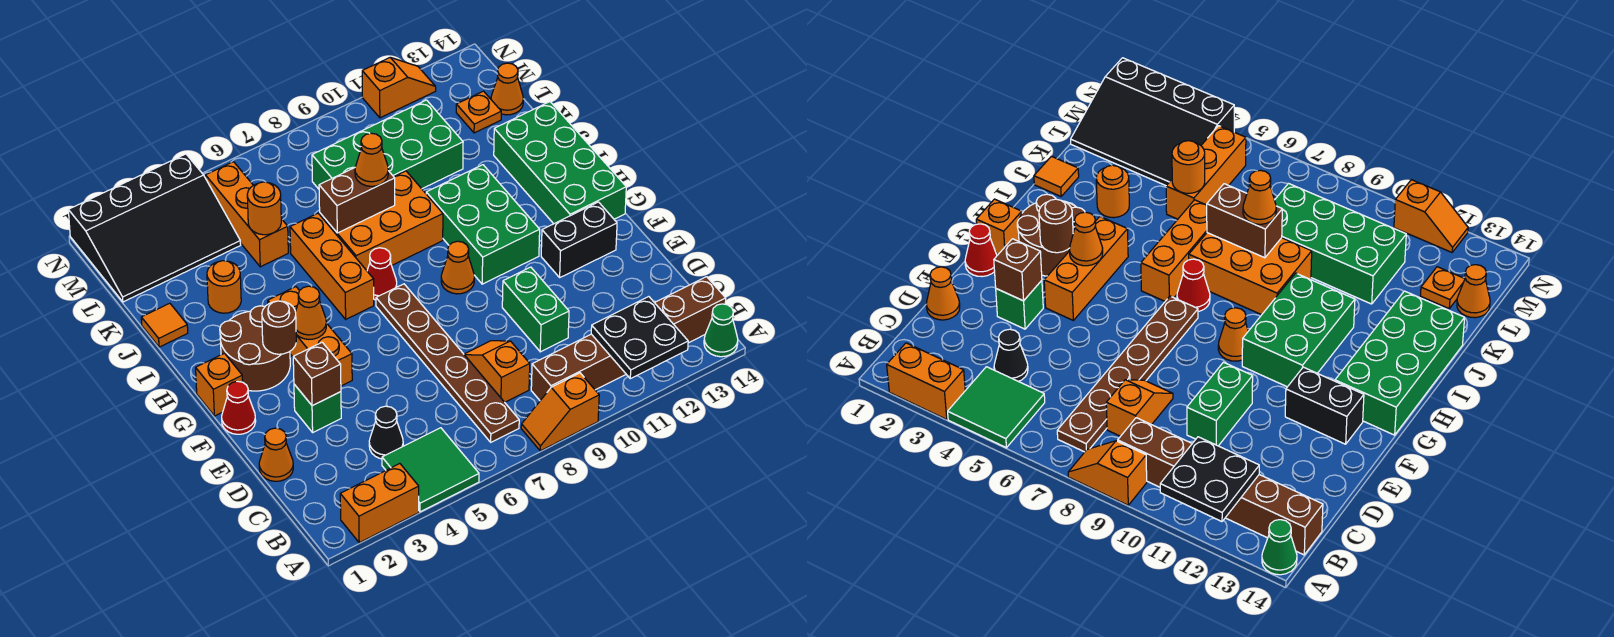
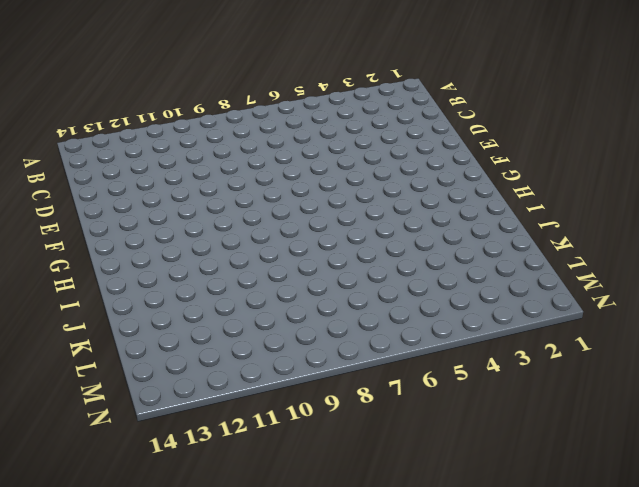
none -> orange 1x2 brick [340,464,419,543]
none -> green 2x2 tile [382,428,479,512]
none -> orange 1x2 slope [521,373,599,451]
none -> green 1x1 cone [704,304,738,357]

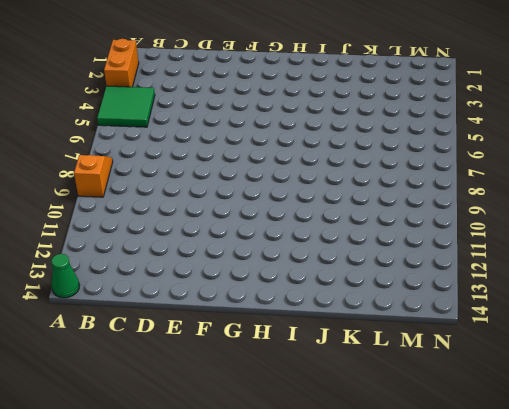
none -> brown 1x6 plate [376,284,519,442]
none -> brown 1x6 brick [531,277,726,401]
none -> black 1x1 cone [369,406,403,459]
none -> orange 1x2 slope [464,341,530,402]

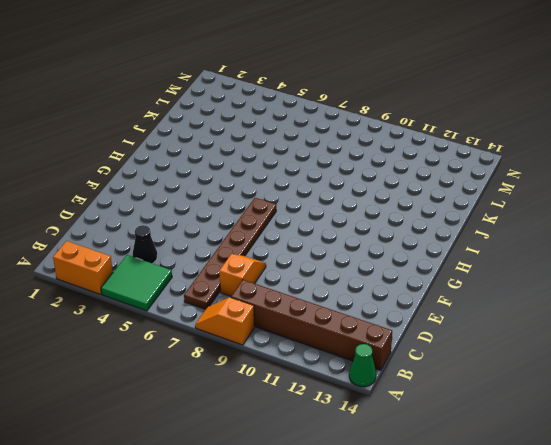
none -> orange 1x1 cone [259,428,293,481]
none -> green 1x2 brick [502,267,569,352]
none -> green 1x1 brick [294,384,341,432]
none -> red 1x1 cone [222,381,256,434]

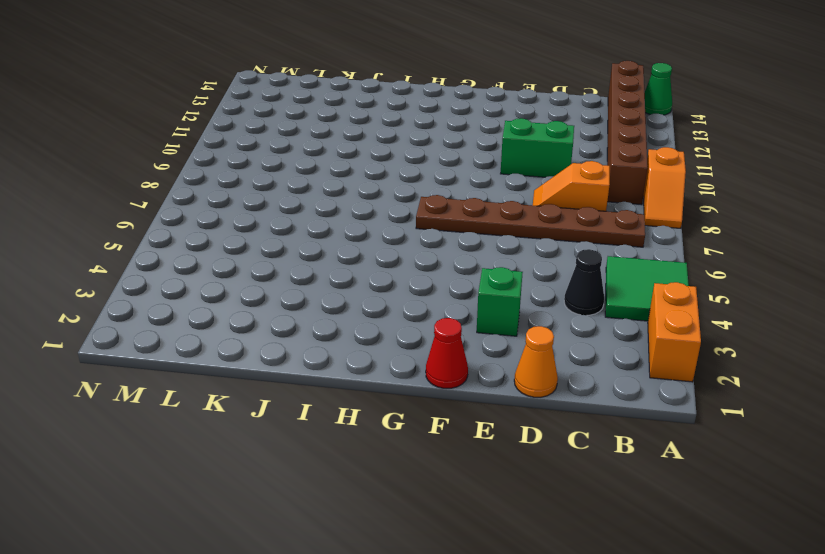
none -> orange 1x3 brick [268,287,352,386]
none -> black 1x2 brick [541,202,617,277]
none -> orange 1x1 brick [196,353,243,416]
none -> brown 2x2 round brick [220,306,290,391]

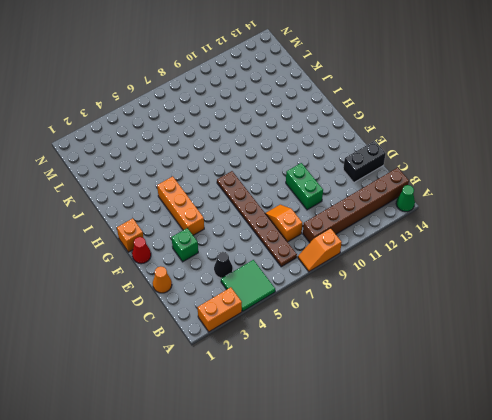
black 1x2 brick [343,141,386,182] -> black 1x2 brick moved to [541,202,617,277]
none -> brown 2x2 round brick [220,306,290,391]
none -> orange 1x1 cone [441,241,474,294]
none -> green 2x3 brick [426,165,540,284]
none -> green 2x4 brick [494,102,626,224]

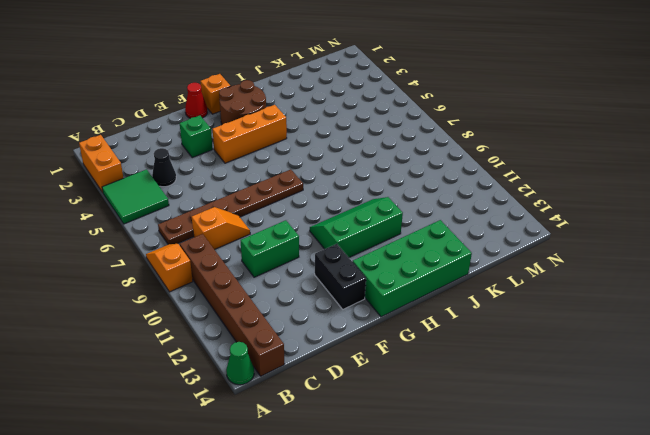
green 2x3 slope [310,197,403,258] -> green 2x3 brick [426,165,540,284]
none -> orange 1x1 cone [259,428,293,481]
none -> orange 1x1 cone [441,241,474,294]
none -> orange 1x3 brick [290,213,374,319]
none -> red 1x1 cone [367,248,397,300]

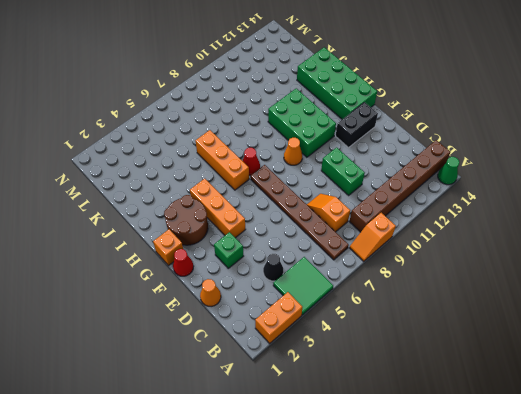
none -> orange 2x3 brick [320,171,443,270]
none -> orange 1x1 tile [141,303,188,347]
none -> orange 1x1 round brick [207,261,241,313]
none -> orange 1x3 brick [206,162,288,267]

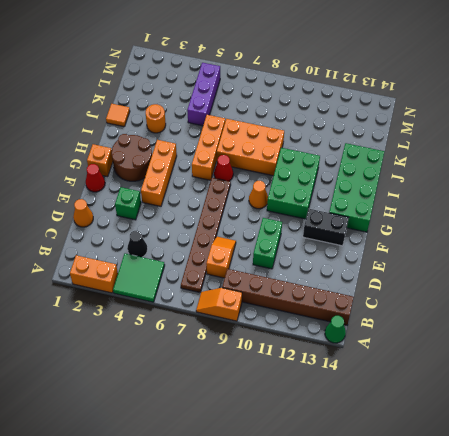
purple 1x3 brick [187,63,220,126] -> orange 1x3 brick [206,162,288,267]
none -> green 2x4 brick [312,100,463,189]
none -> black 3x4 slope [68,154,241,302]
none -> orange 1x1 plate [456,91,501,133]
none -> orange 1x1 cone [491,63,523,115]

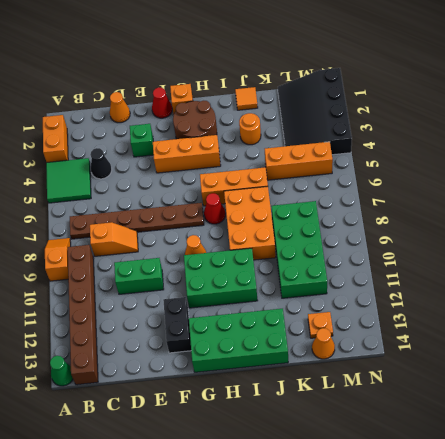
none -> orange 1x2 slope [362,58,436,118]
none -> black 2x2 plate [591,297,688,379]
none -> brown 1x1 brick [293,342,341,406]
none -> brown 1x1 round brick [262,301,296,354]

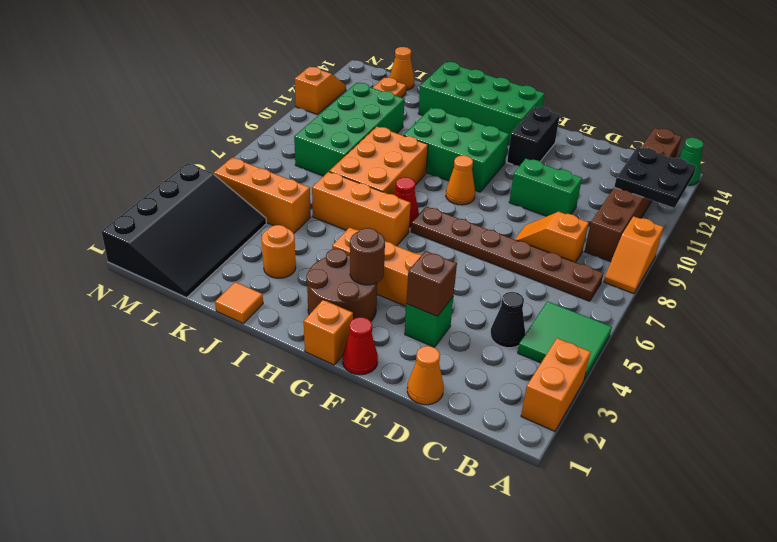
none -> orange 1x1 cone [296,286,326,339]
none -> brown 1x2 brick [319,168,395,233]
none -> orange 1x1 round brick [247,182,281,235]
none -> orange 1x1 cone [355,133,388,186]

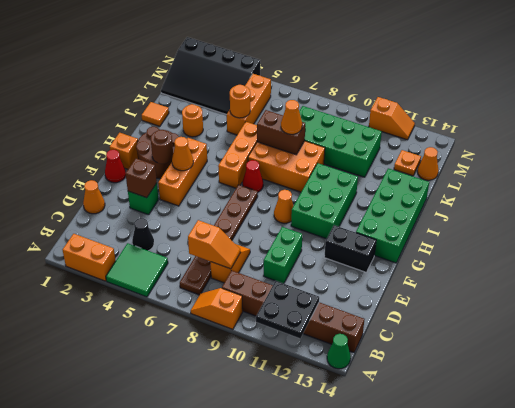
orange 1x2 slope [188,220,240,269] -> none

